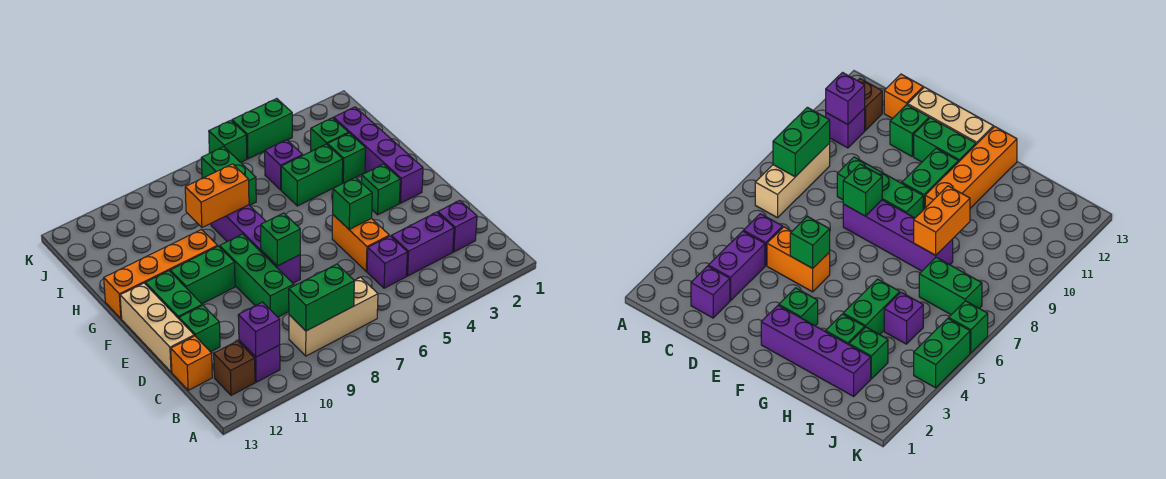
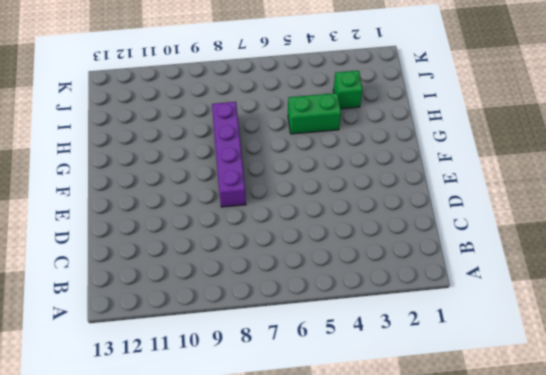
none -> tan 1x3 brick [289,277,378,356]
none -> purple 1x1 brick [239,340,280,382]
none -> brown 1x1 brick [214,341,255,395]

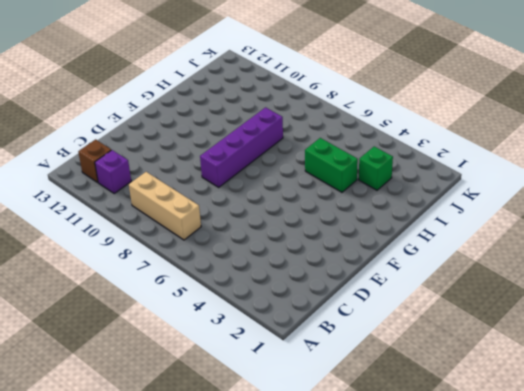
none -> purple 1x1 brick [438,201,477,252]
none -> purple 1x2 brick [391,212,454,276]
none -> purple 1x1 brick [367,236,407,288]

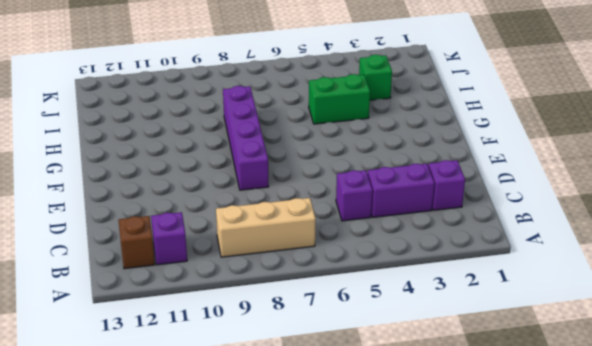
none -> orange 1x1 brick [171,336,212,390]
none -> orange 1x2 brick [332,215,389,271]
none -> green 1x3 brick [220,234,294,317]

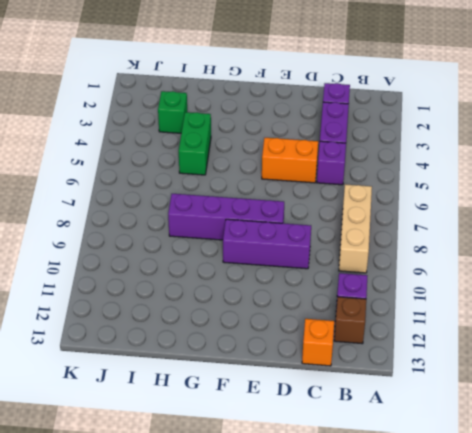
purple 1x3 brick [223,219,311,269] -> green 1x3 brick [220,234,294,317]
none -> green 1x1 brick [179,305,220,352]
none -> tan 1x3 brick [120,283,194,372]
none -> green 1x2 brick [145,271,202,319]

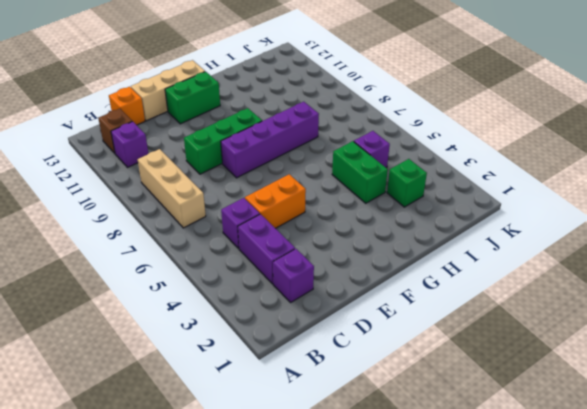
none -> green 1x1 brick [179,305,220,352]
none -> purple 1x4 brick [334,107,423,203]
none -> green 1x1 brick [362,164,400,215]

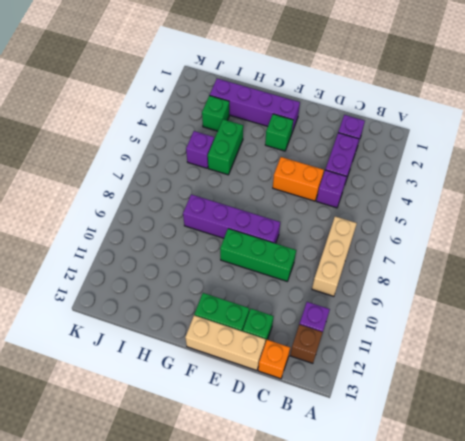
none -> green 1x2 brick [170,246,235,304]
none -> orange 1x4 brick [104,230,218,319]
none -> green 1x1 brick [328,133,366,183]

